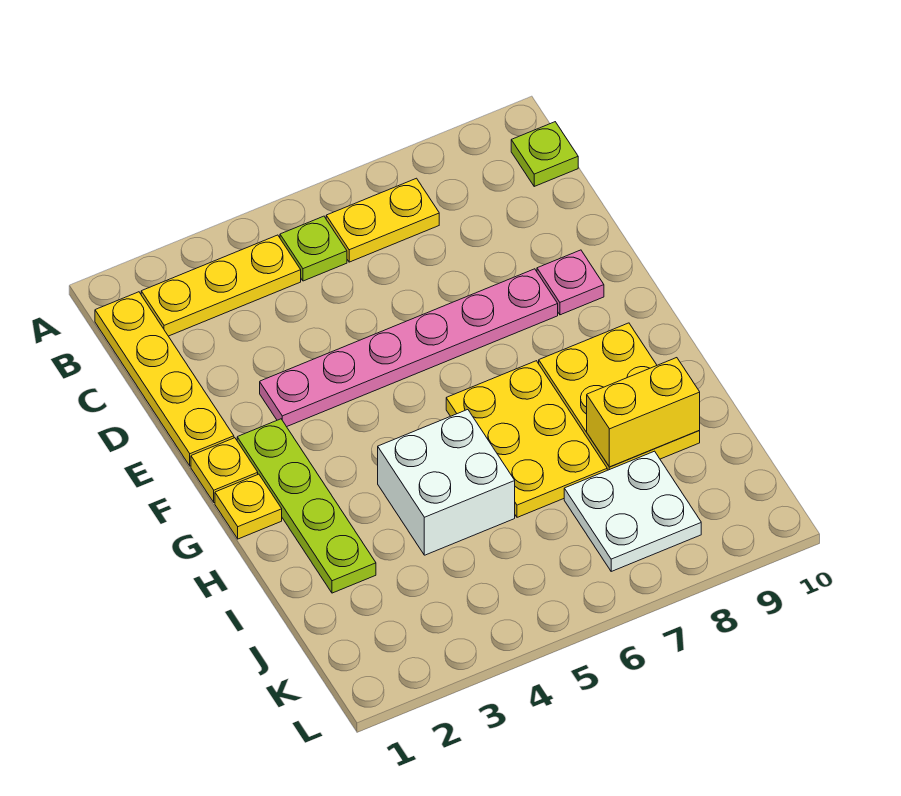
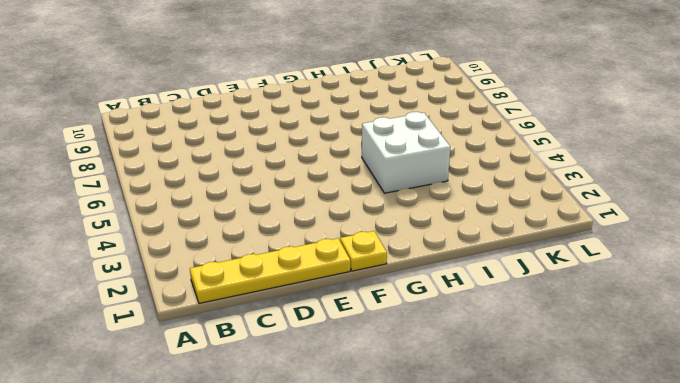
none -> yellow 1x3 plate [141,235,301,336]
none -> lime 1x1 plate [280,216,347,281]
none -> yellow 1x2 plate [326,178,439,262]

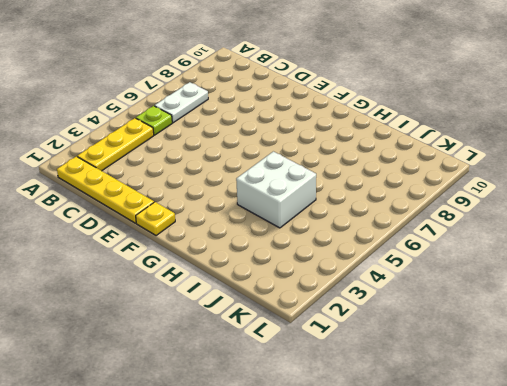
white 1x2 plate [155,82,208,123] -> yellow 1x2 plate [326,178,439,262]
none -> lime 1x1 plate [511,122,578,186]
none -> pink 1x6 plate [260,269,558,427]
none -> pink 1x1 plate [537,250,604,315]

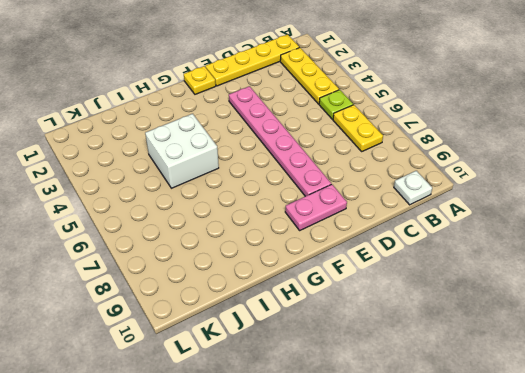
white 1x1 plate [394,171,432,205] -> lime 1x1 plate [511,122,578,186]
pink 1x2 plate [285,184,347,230] -> pink 1x1 plate [537,250,604,315]
none -> lime 1x4 plate [237,419,376,593]
none -> yellow 1x1 plate [215,474,282,539]
none -> yellow 2x3 plate [446,361,607,517]

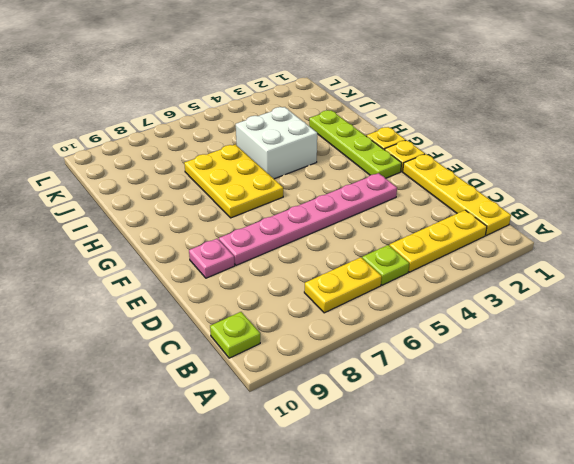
none -> yellow 2x3 plate [539,323,700,470]
none -> white 2x2 plate [564,451,701,571]
none -> yellow 1x2 brick [587,358,700,467]

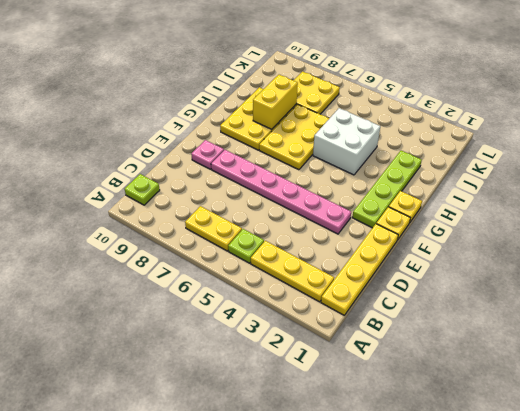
yellow 1x2 brick [253,75,298,129] -> yellow 1x2 brick turned to [587,358,700,467]
yellow 2x2 plate [293,72,340,114] -> white 2x2 plate [564,451,701,571]

